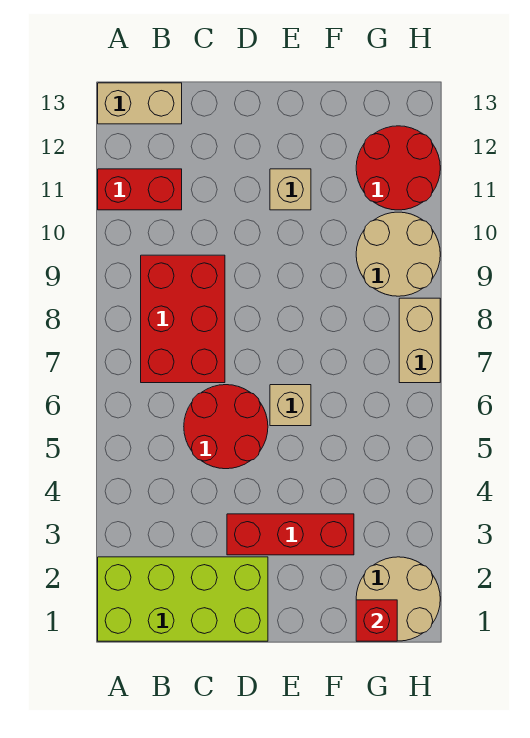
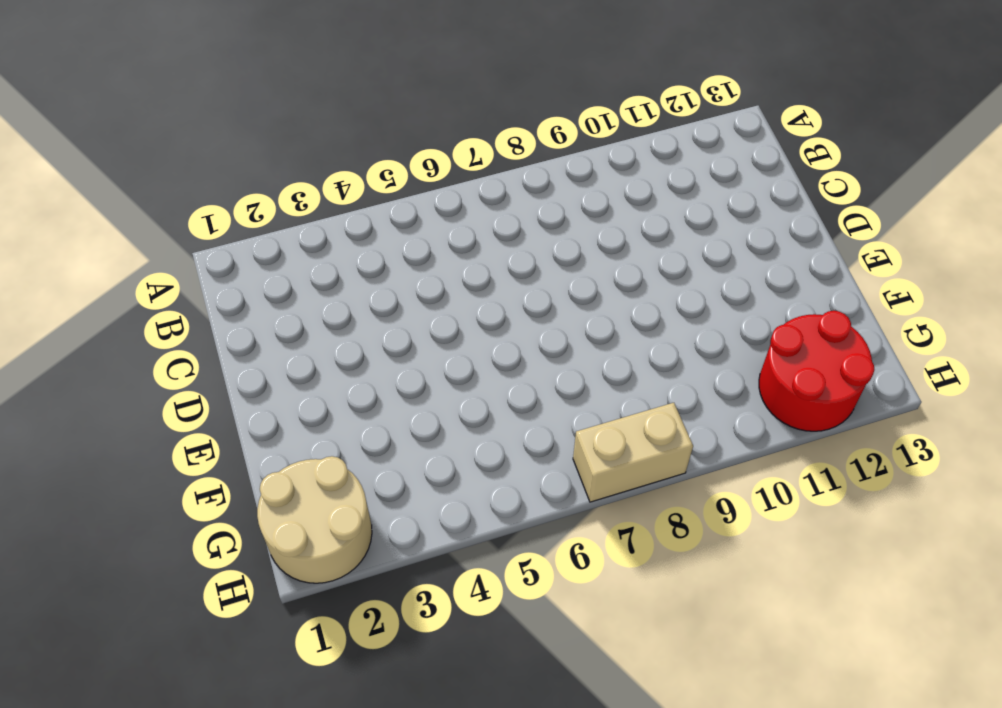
none -> lime 2x4 brick [98,557,268,641]
none -> red 1x2 brick [98,169,182,210]
none -> tan 1x2 brick [98,83,182,124]

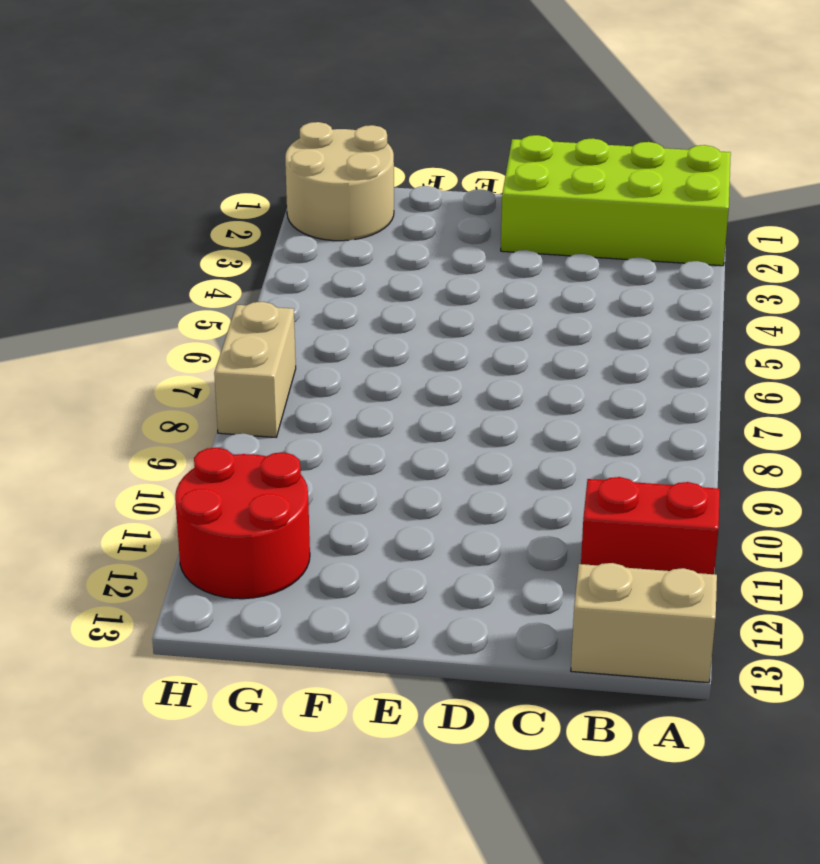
none -> red 2x3 brick [141,255,225,383]
none -> red 2x2 round brick [184,385,268,469]
none -> red 1x3 brick [227,514,354,555]

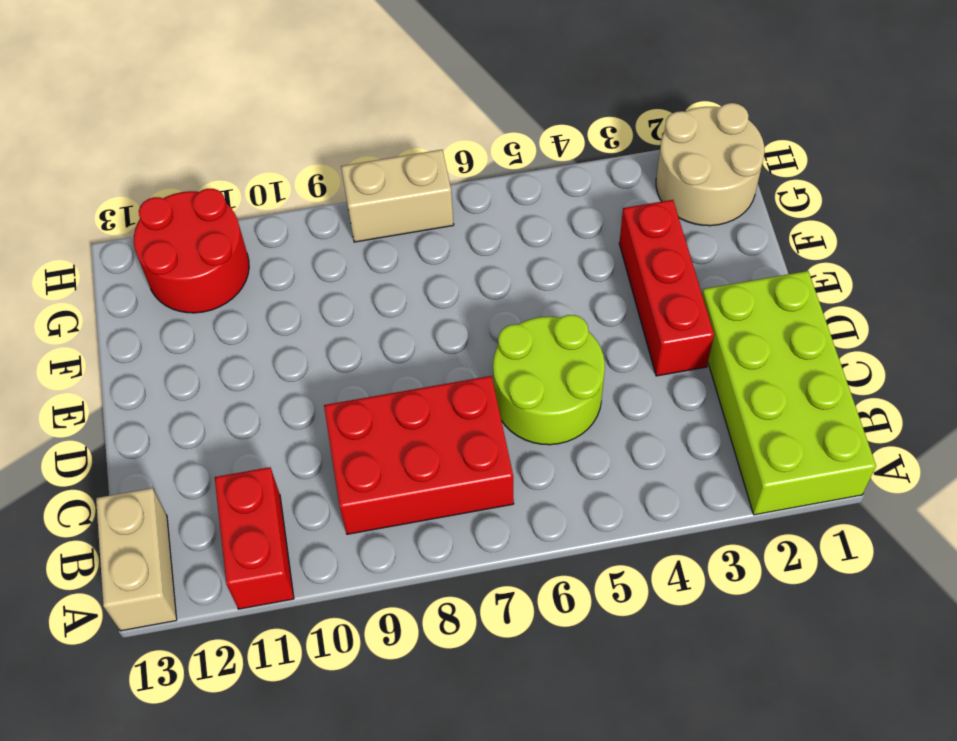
lime 2x2 round brick [493,315,605,445] -> red 2x2 round brick [184,385,268,469]
none -> tan 1x1 brick [270,385,311,426]
none -> tan 1x1 brick [270,169,311,210]
none -> tan 2x2 round brick [356,212,440,296]

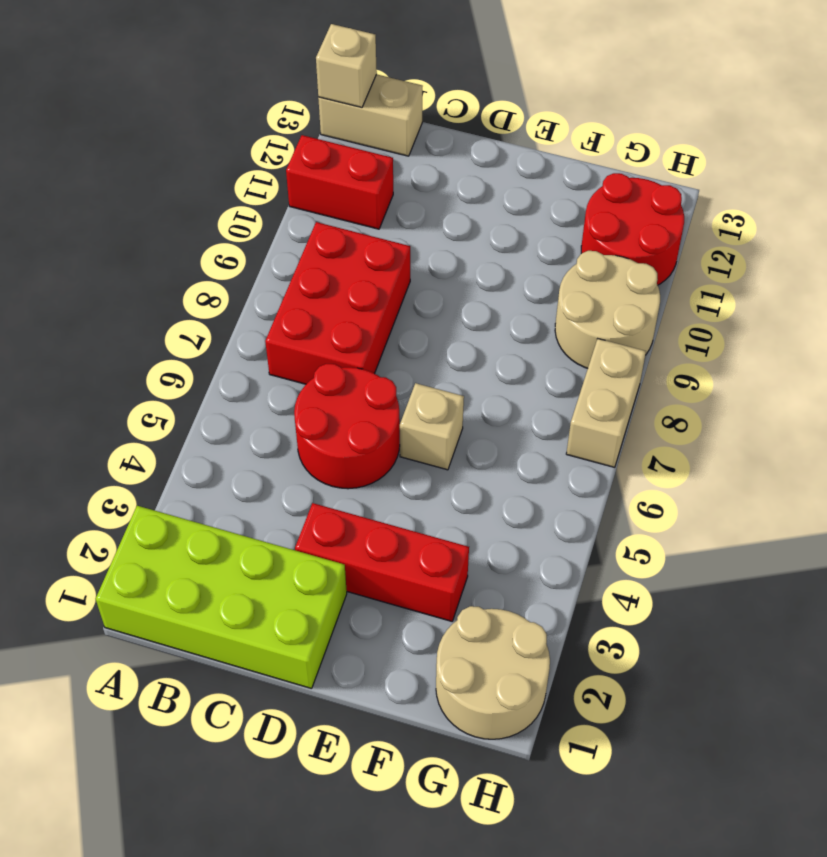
tan 1x1 brick [316,24,377,107] -> tan 1x1 brick moved to [270,169,311,210]
none -> red 1x1 brick [356,600,397,641]

